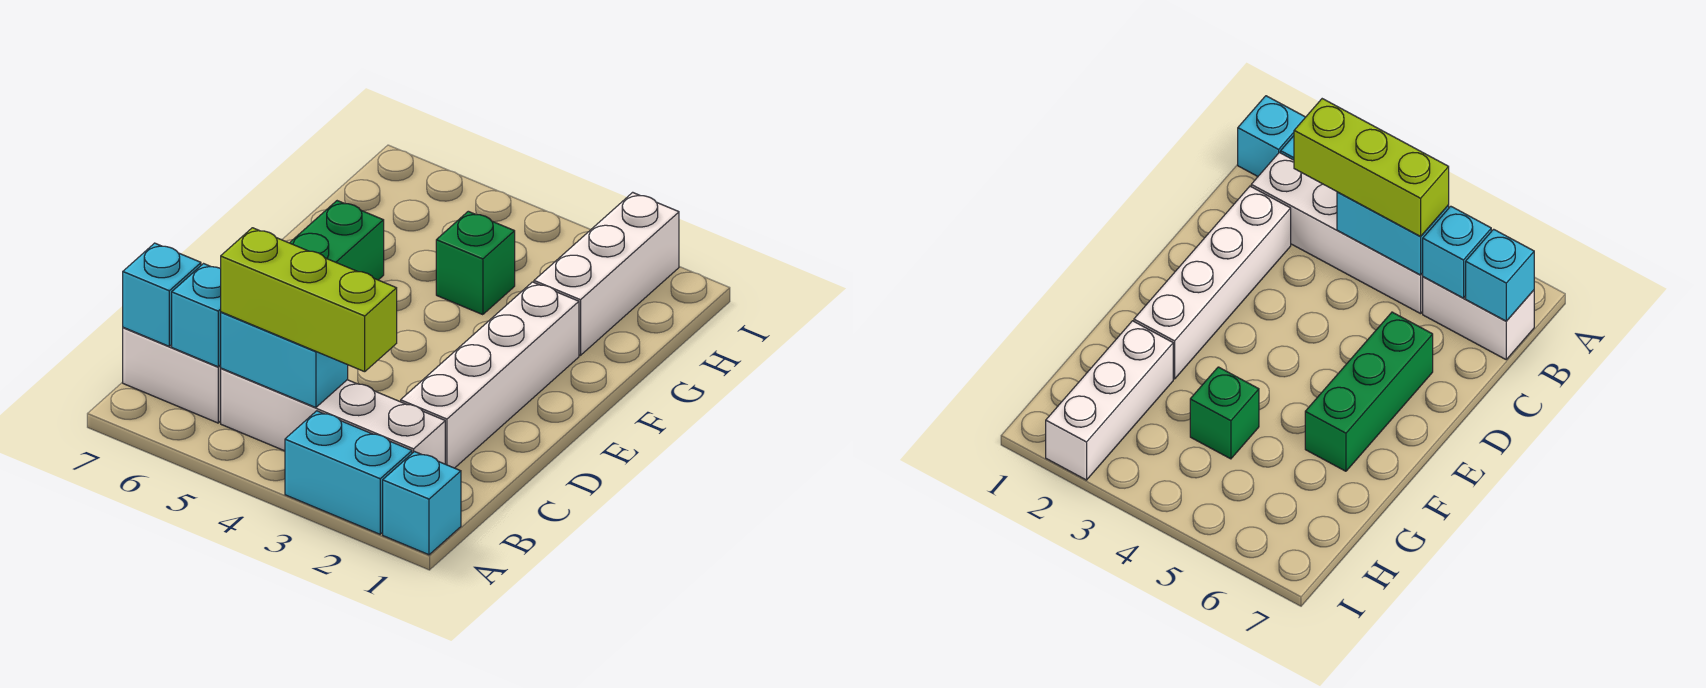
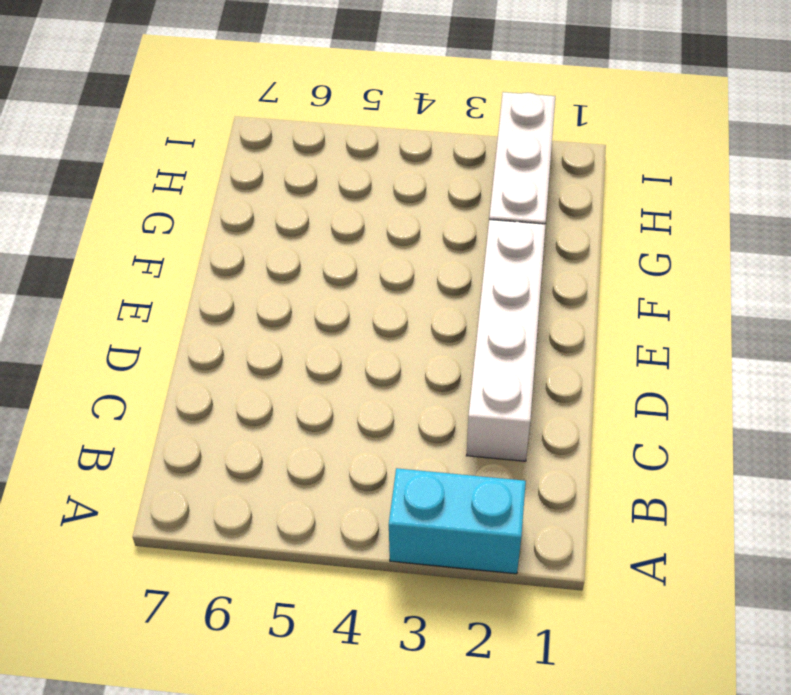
none -> cyan 1x1 brick [383,452,461,555]
none -> white 1x4 brick [221,368,445,464]
none -> white 1x2 brick [123,327,221,423]

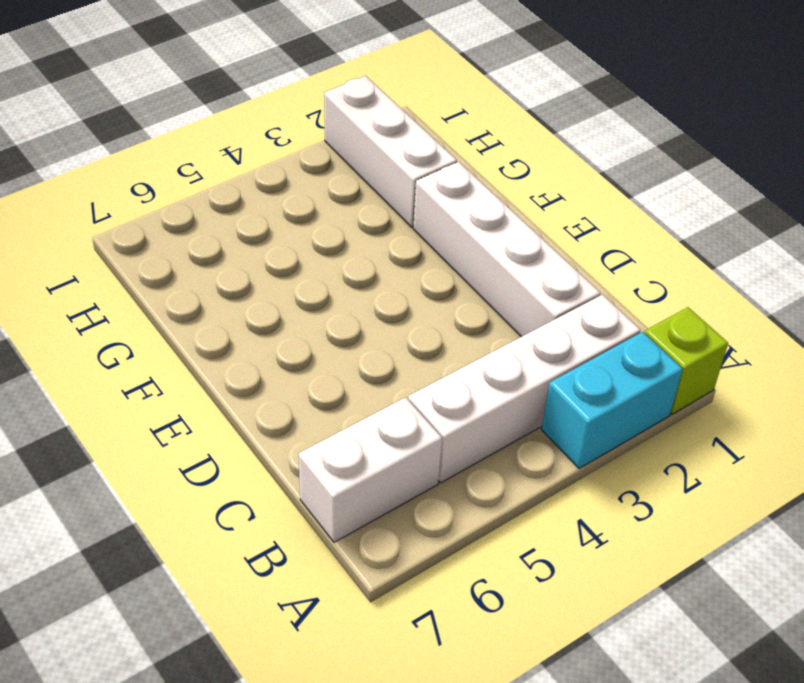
lime 1x1 brick [644,307,728,414] -> cyan 1x1 brick [383,452,461,555]
none -> green 1x3 brick [290,201,384,280]
none -> green 1x1 brick [436,211,515,315]
none -> cyan 1x2 brick [221,312,348,408]

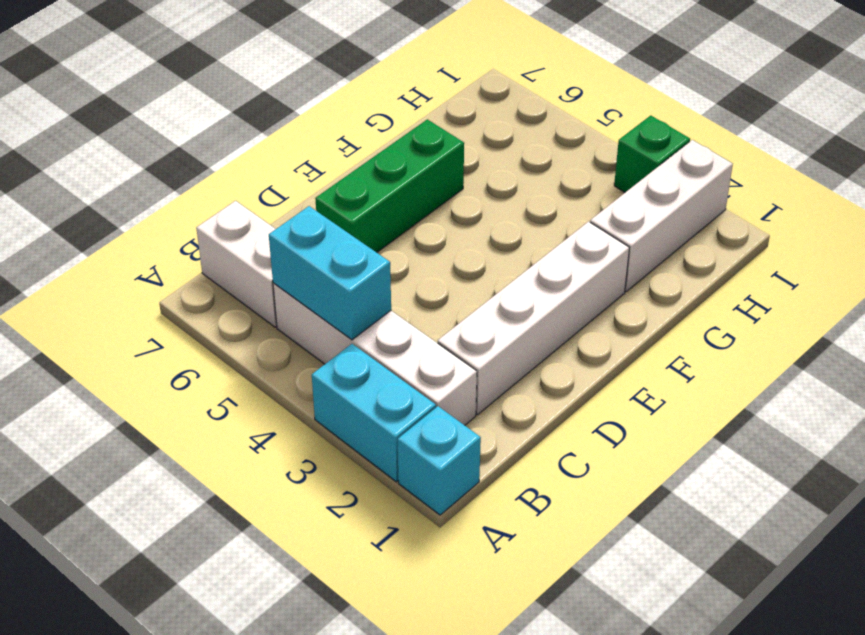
green 1x1 brick [614,116,690,192] -> green 1x1 brick moved to [436,211,515,315]
none -> cyan 1x1 brick [172,264,221,367]
none -> cyan 1x1 brick [123,243,201,346]
none -> lime 1x3 brick [221,228,397,372]

